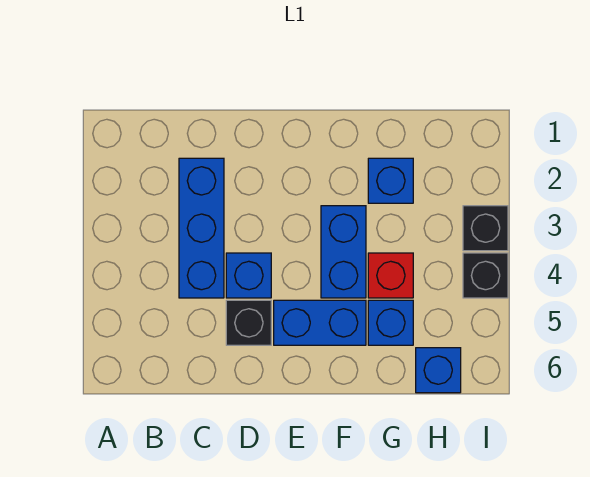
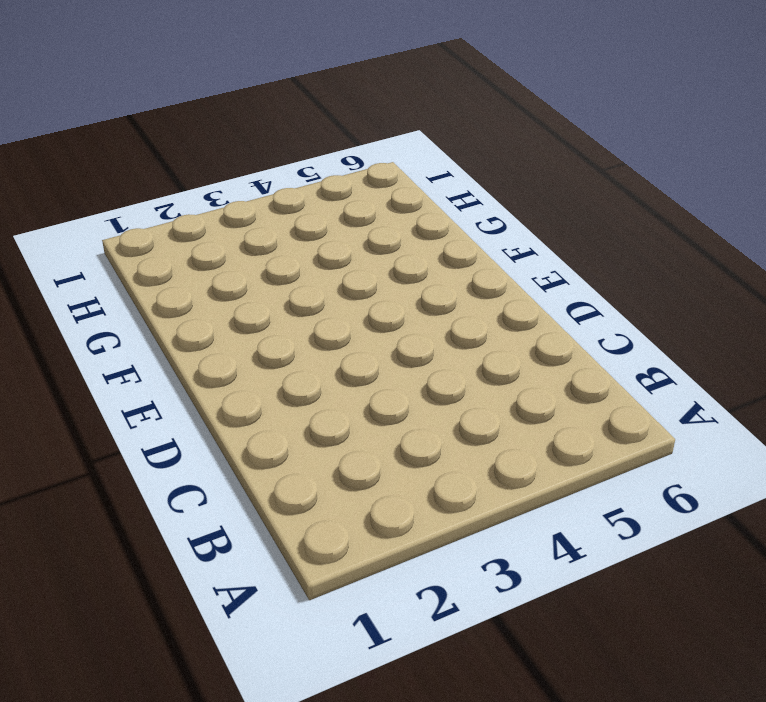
none -> blue 1x3 brick [179,158,224,298]
none -> blue 1x1 brick [226,253,271,298]

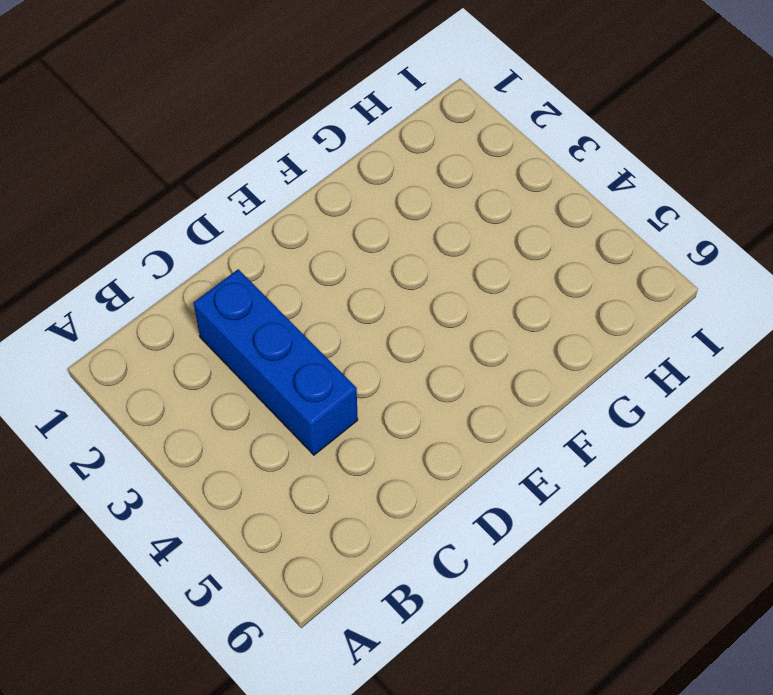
none -> blue 1x1 brick [226,253,271,298]
none -> black 1x1 brick [226,300,271,345]

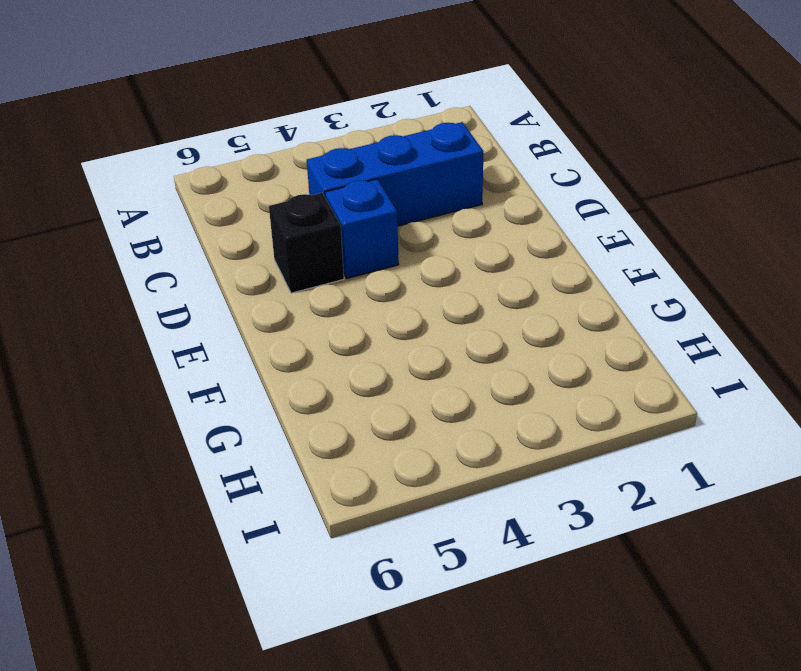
none -> blue 1x2 brick [274,300,366,345]
none -> blue 1x2 brick [321,206,366,298]

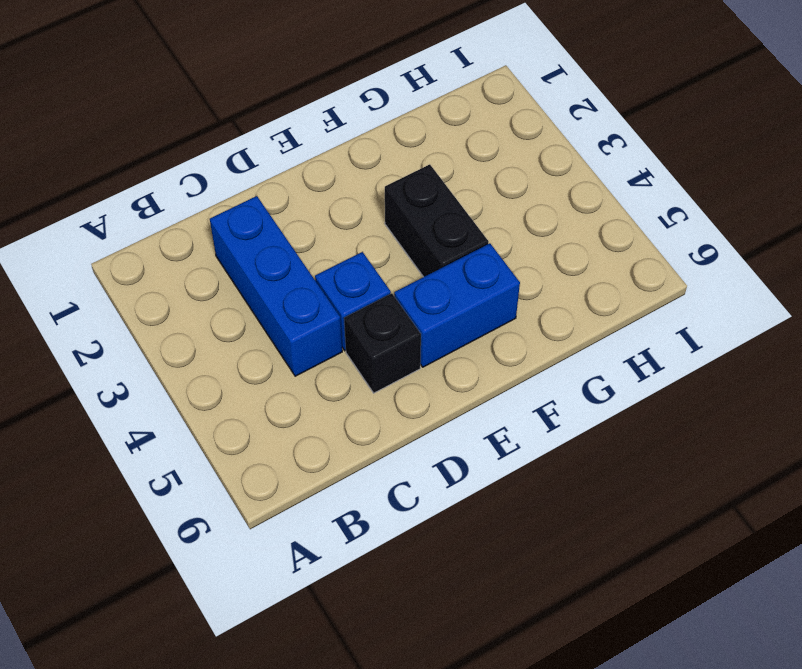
black 1x2 brick [385,164,489,277] -> blue 1x2 brick [321,206,366,298]
none -> blue 1x1 brick [368,158,413,203]
none -> red 1x1 brick [368,253,413,298]

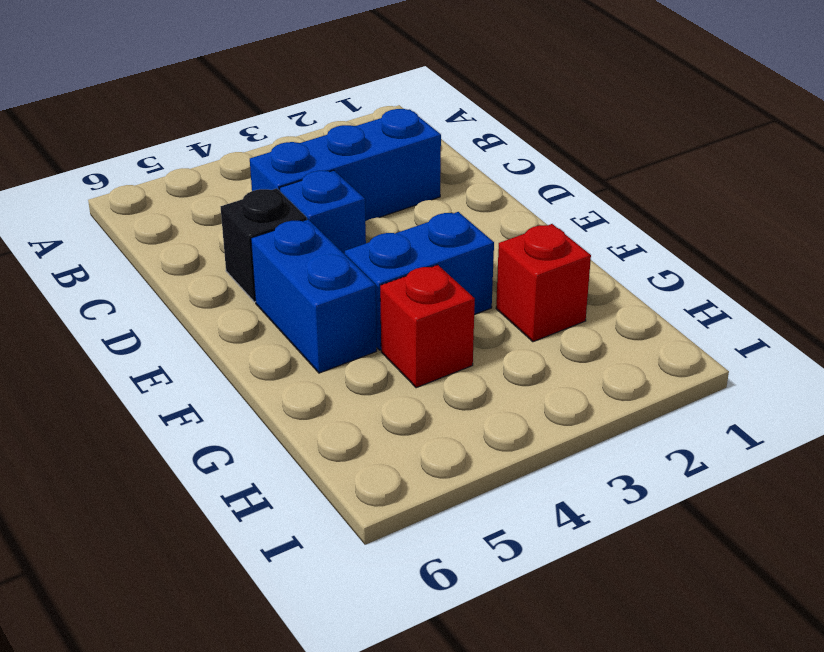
red 1x1 brick [496,224,591,342] -> blue 1x1 brick [368,158,413,203]
none -> blue 1x1 brick [368,300,413,345]
none -> blue 1x1 brick [416,348,461,393]

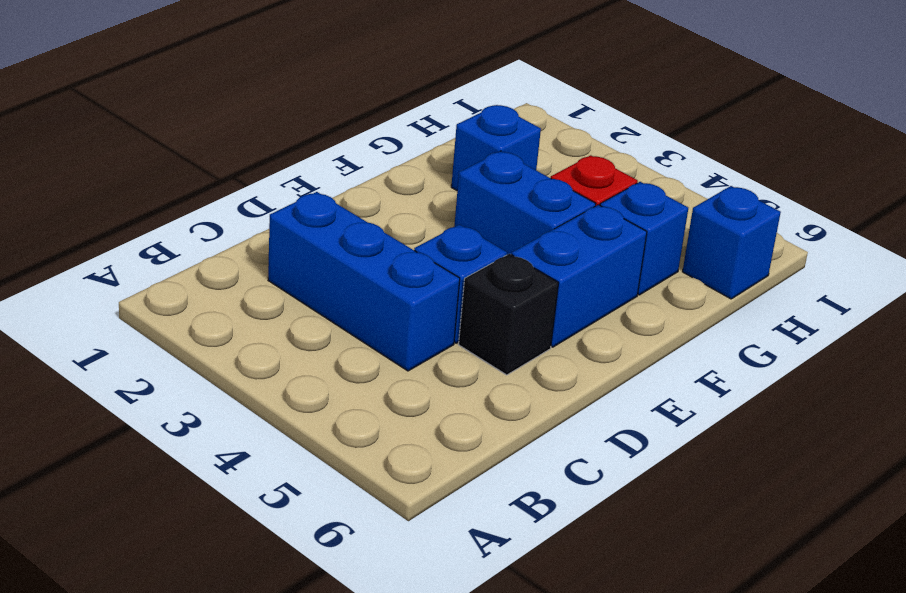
none -> black 1x1 brick [463,206,508,251]
none -> black 1x1 brick [463,253,508,298]

